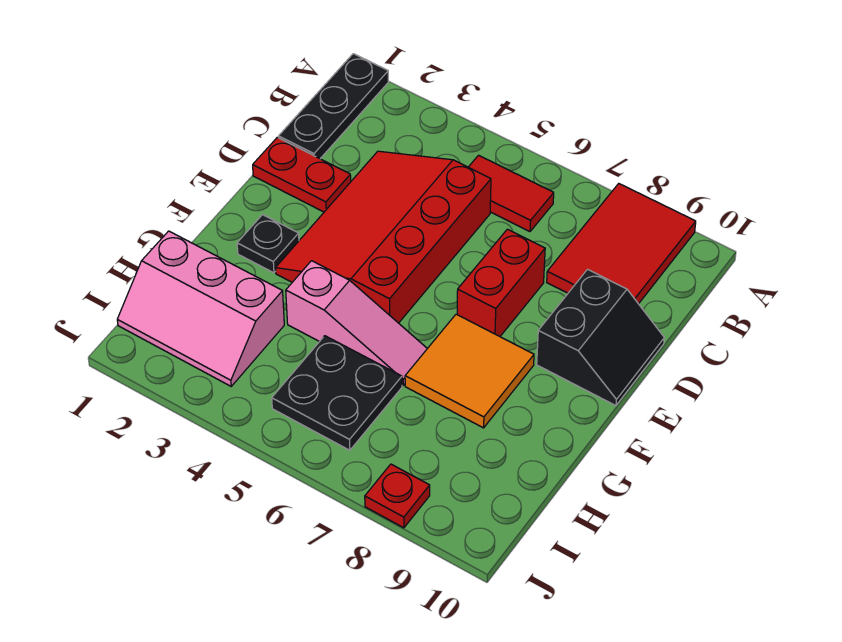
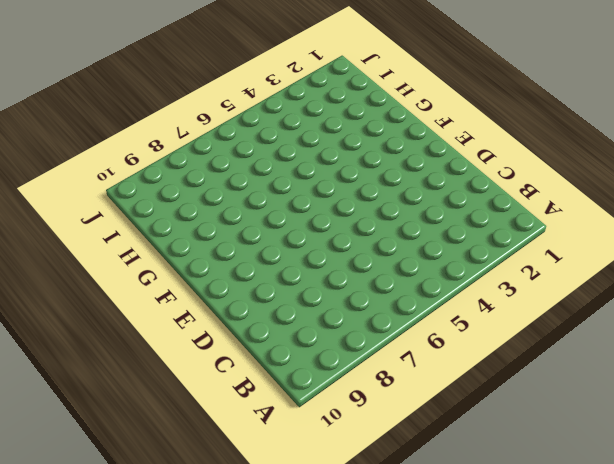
none -> black 1x3 plate [279,54,388,159]
none -> red 2x3 tile [547,184,696,304]
none -> red 1x2 tile [469,155,554,232]

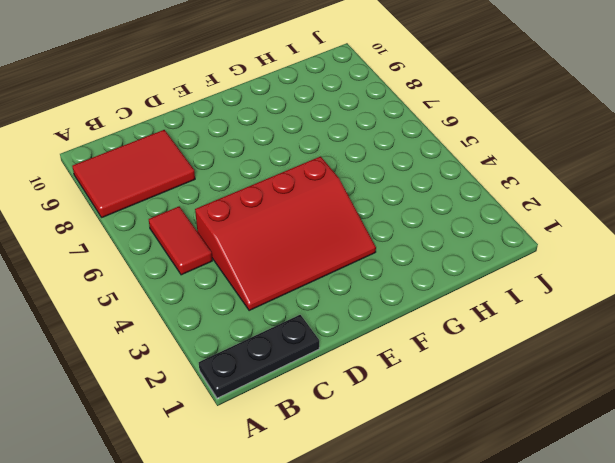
none -> red 1x2 plate [253,137,351,212]
none -> red 1x2 brick [457,229,545,336]
none -> black 2x2 slope [537,269,664,406]

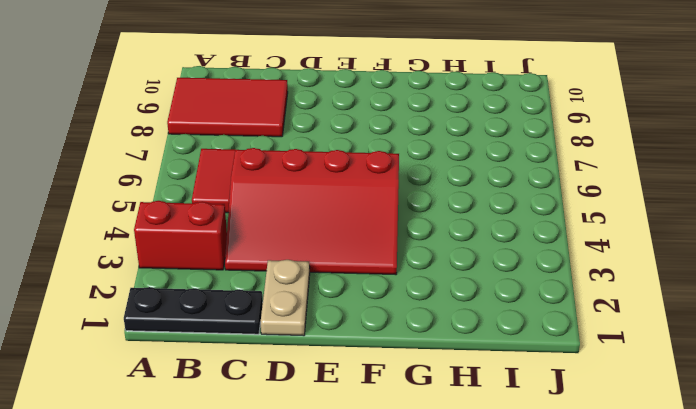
red 1x2 brick [134,201,227,270] -> red 1x2 brick moved to [457,229,545,336]
tan 1x2 plate [261,260,310,336] -> red 1x2 plate [253,137,351,212]
none -> black 2x2 slope [537,269,664,406]
none -> black 1x1 plate [237,215,299,273]
none -> orange 2x2 tile [405,314,534,428]

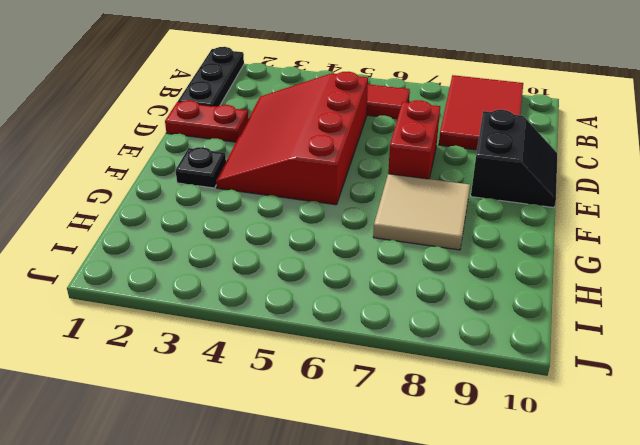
tan 2x2 tile [373,174,470,250] -> orange 2x2 tile [405,314,534,428]
none -> pink 1x3 slope [286,261,427,385]
none -> pink 2x3 slope [117,231,284,386]
none -> black 2x2 plate [272,336,402,450]

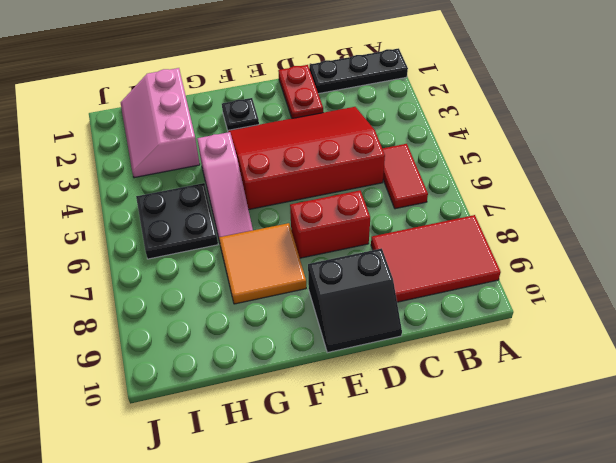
none -> red 1x1 plate [365,464,430,528]

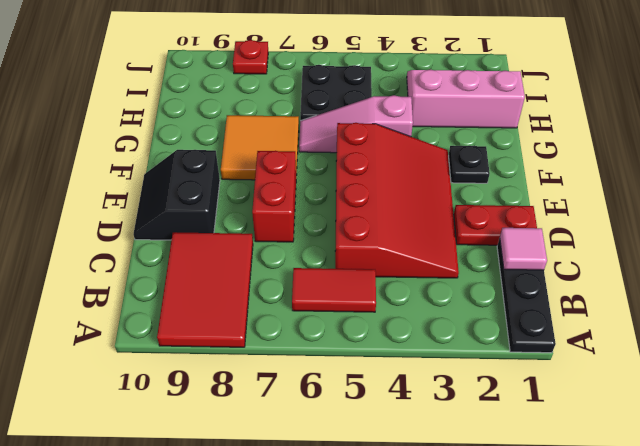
pink 1x1 tile [500,228,547,270] -> none

